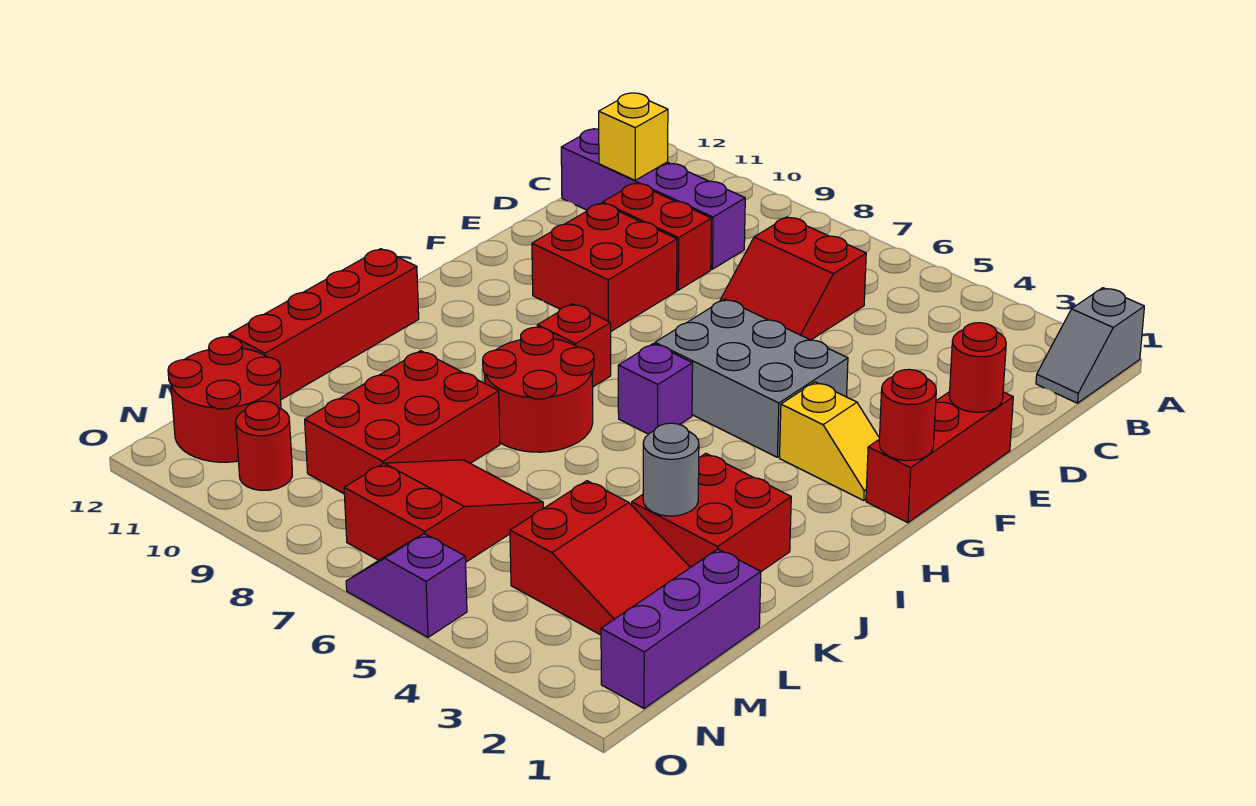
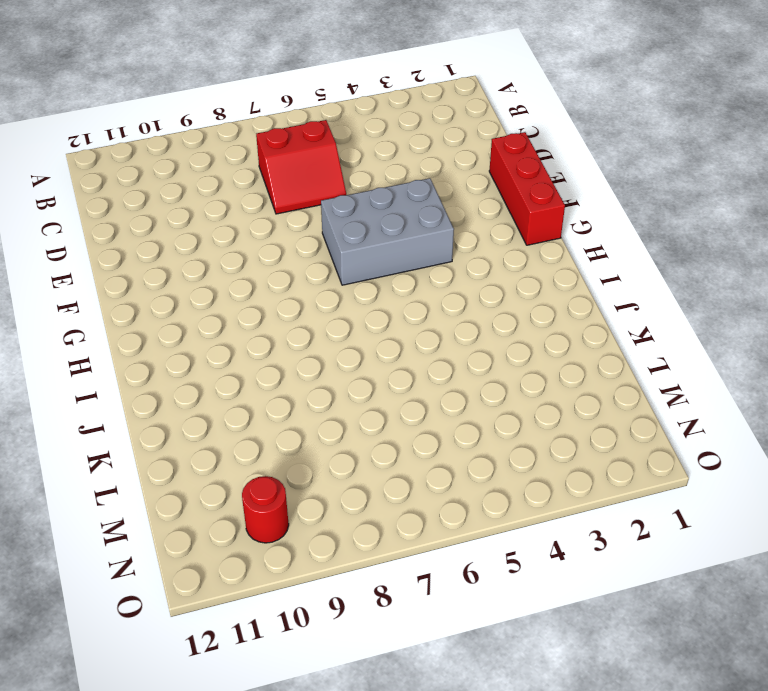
none -> grey 1x2 slope [1036,288,1144,403]
none -> purple 1x4 brick [561,129,745,269]
none -> red 1x2 brick [603,183,712,290]

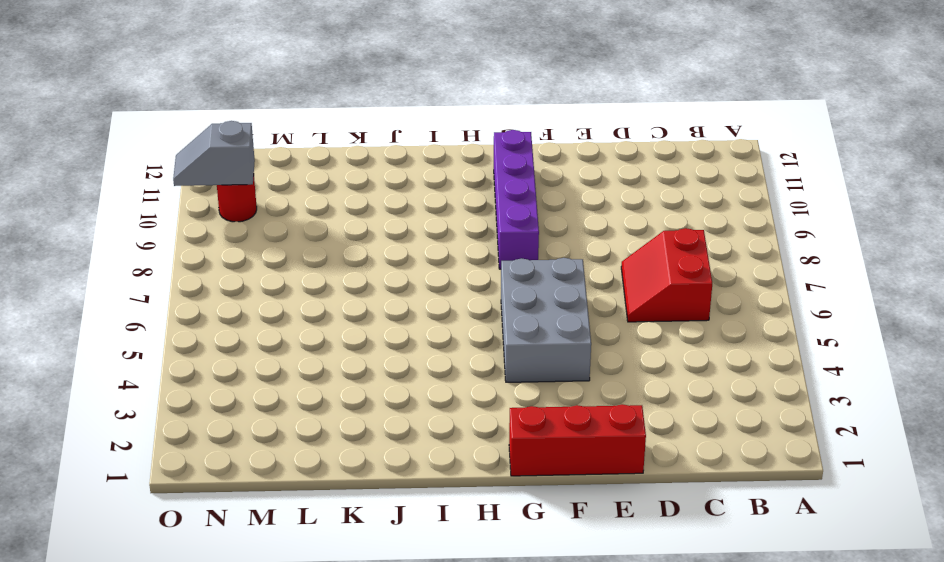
purple 1x4 brick [494,130,539,269] -> purple 1x4 brick moved to [561,129,745,269]
grey 1x2 slope [173,121,255,186] -> grey 1x2 slope moved to [1036,288,1144,403]
none -> red 1x2 brick [603,183,712,290]
none -> red 2x2 brick [532,203,677,331]
none -> yellow 1x2 slope [780,382,879,500]

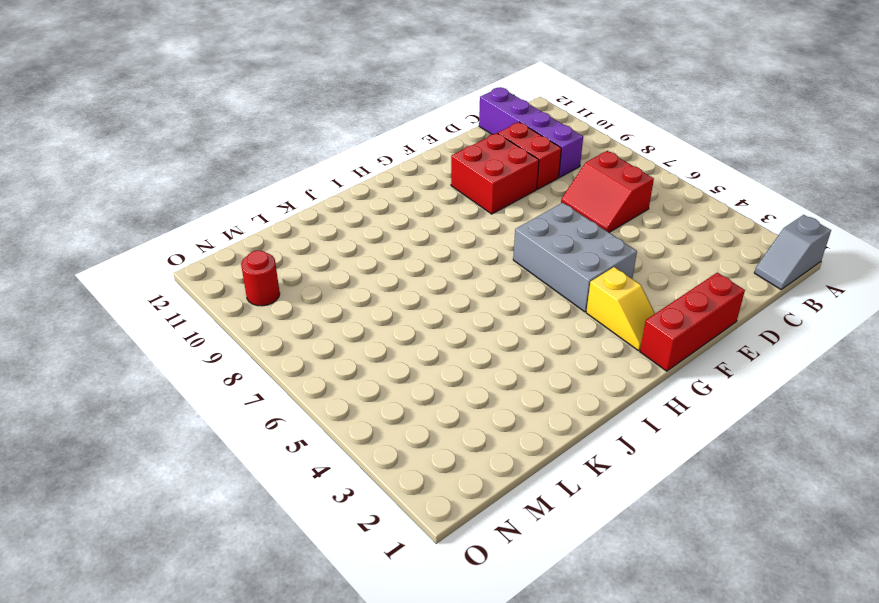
none -> purple 1x1 brick [618,344,693,434]
none -> red 1x1 brick [537,304,611,387]
none -> red 2x2 round brick [483,327,594,452]

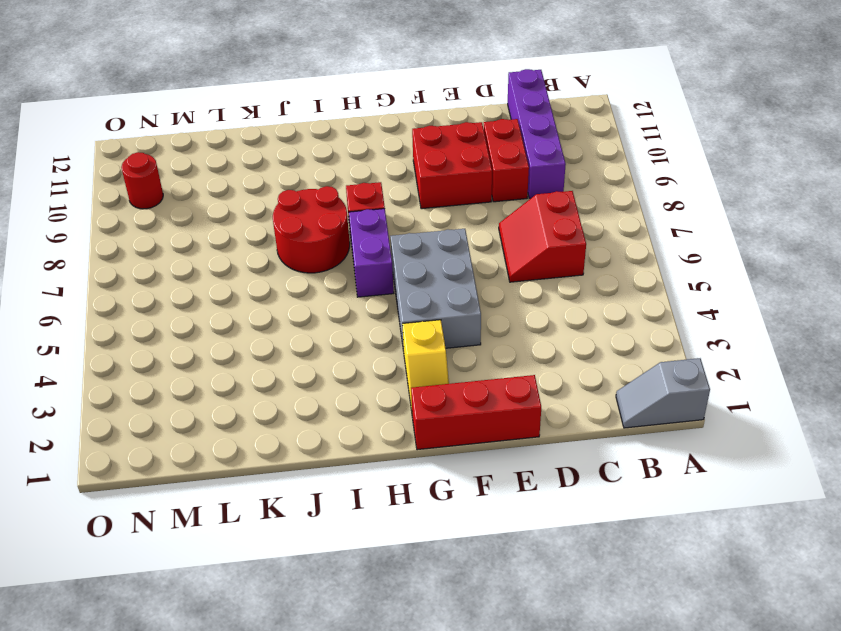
purple 1x2 brick [349,209,394,297] -> purple 1x1 brick [618,344,693,434]
none -> red 1x4 brick [229,249,419,400]
none -> red 2x2 brick [632,453,791,572]
none -> red 2x3 brick [305,351,500,494]

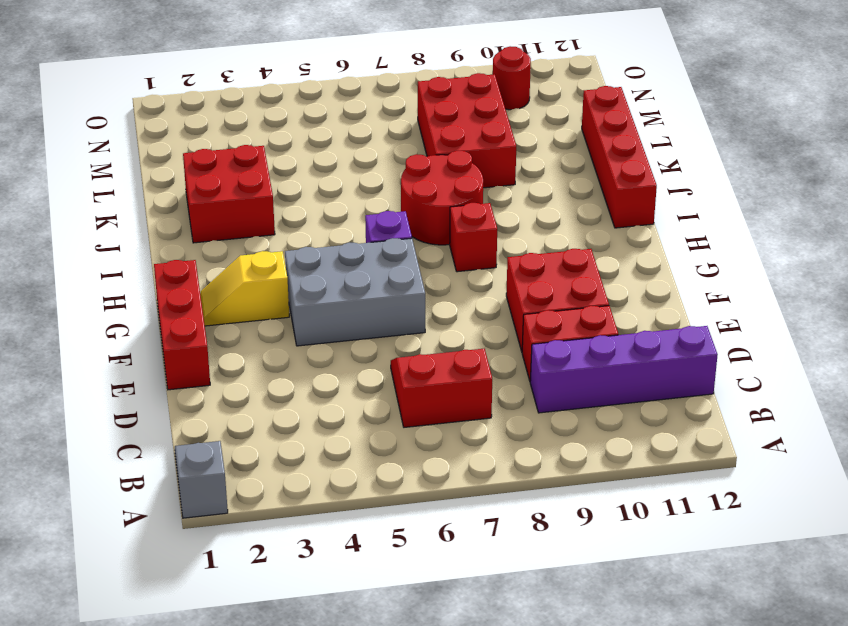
none -> purple 1x3 brick [601,549,761,708]
none -> red 2x3 slope [510,481,690,635]
none -> red 2x3 slope [344,460,543,562]

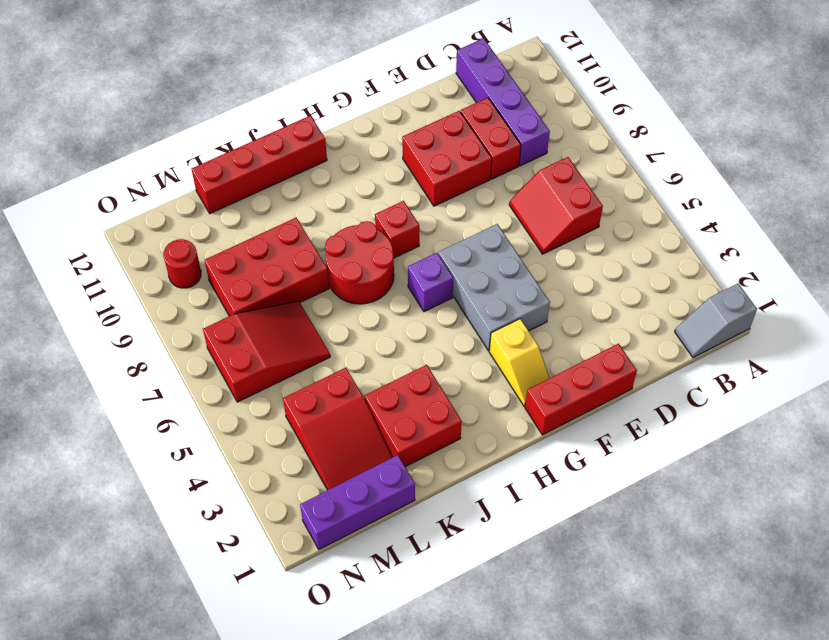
none -> red 2x2 round brick [168,337,281,462]
none -> purple 1x2 slope [346,534,467,637]
none -> yellow 1x1 brick [599,93,668,180]

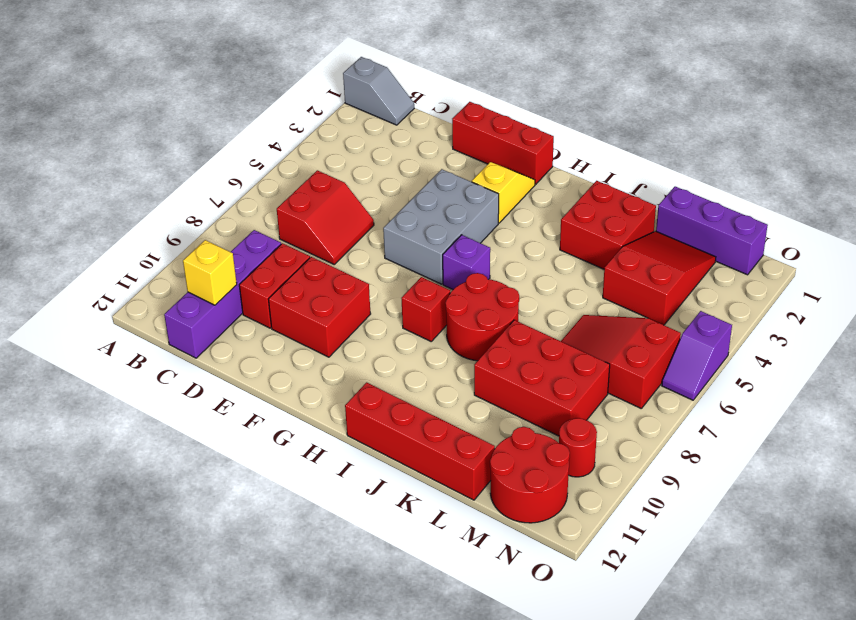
none -> red 1x1 round brick [949,323,1006,412]
none -> red 1x1 round brick [879,370,936,461]
none -> grey 1x1 round brick [643,423,699,516]

